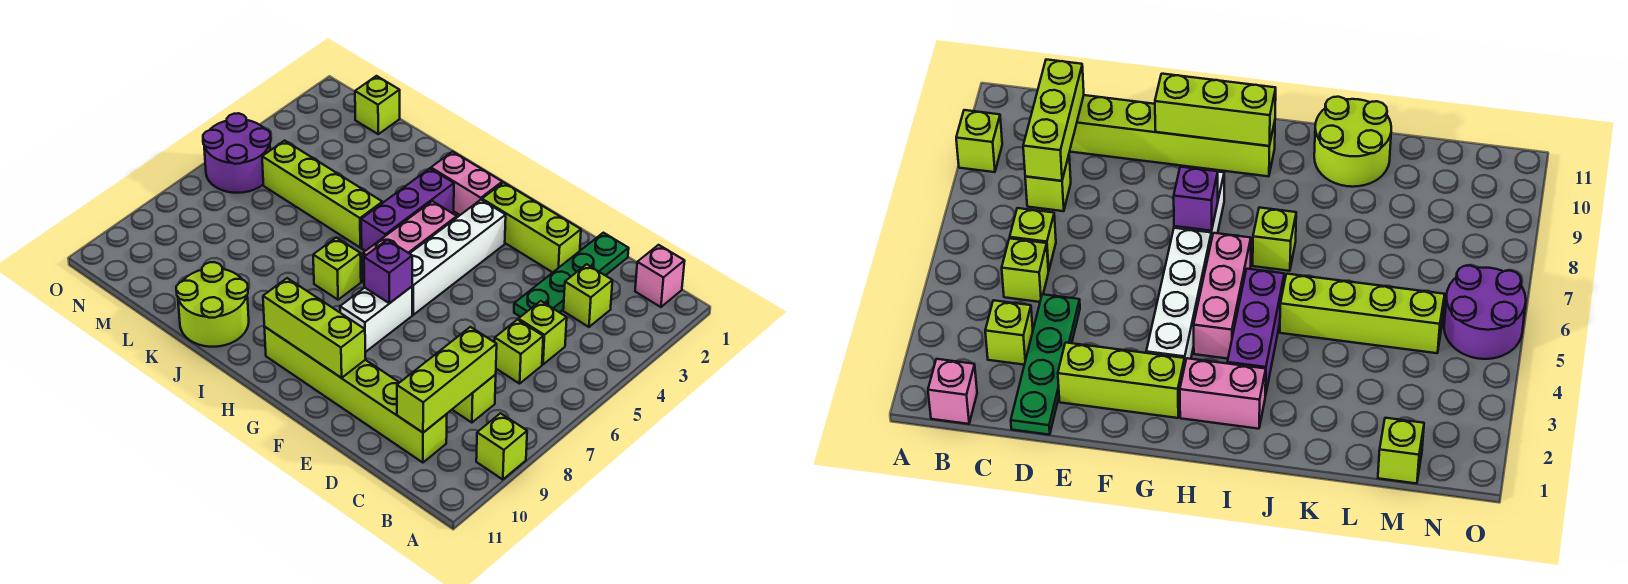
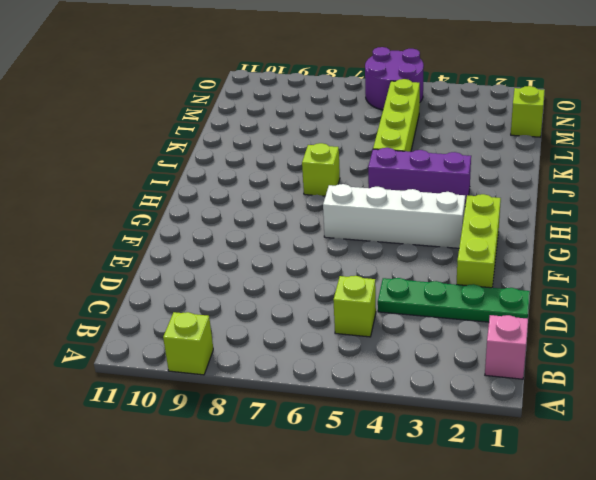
none -> lime 1x1 brick [563,264,613,327]
none -> lime 1x1 brick [495,320,543,384]
none -> lime 1x1 brick [452,375,496,423]

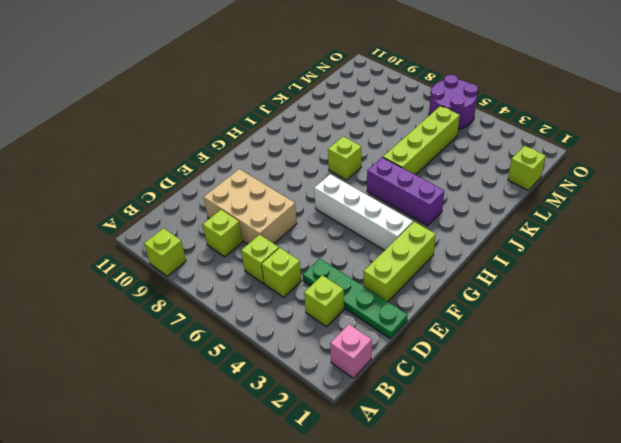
tan 2x3 brick [204,169,297,244] -> none
none -> lime 1x6 brick [264,327,447,463]
none -> white 1x2 brick [340,287,412,352]
none -> pink 1x2 brick [431,152,502,215]

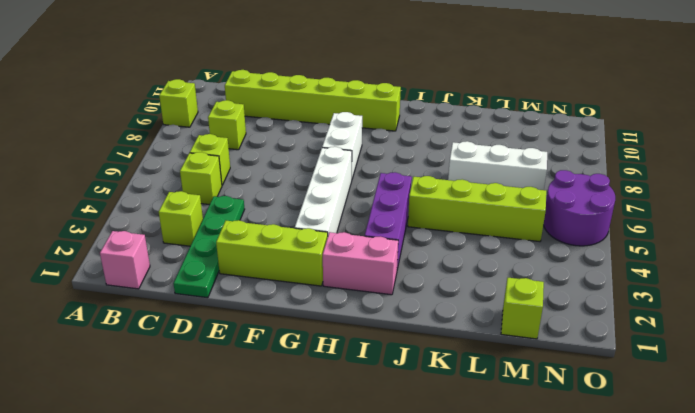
white 1x3 brick [448,141,547,190] -> none
none -> pink 1x3 brick [363,201,457,283]
none -> lime 1x1 brick [313,238,361,300]
none -> lime 2x2 round brick [176,262,249,347]

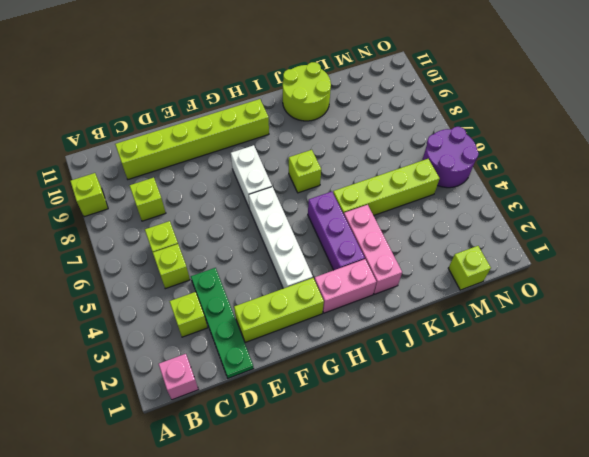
pink 1x3 brick [344,205,402,294] -> pink 1x3 brick moved to [363,201,457,283]
none -> lime 1x3 brick [397,327,497,433]
none -> lime 1x3 brick [263,278,366,378]
none -> purple 1x1 brick [364,240,412,303]

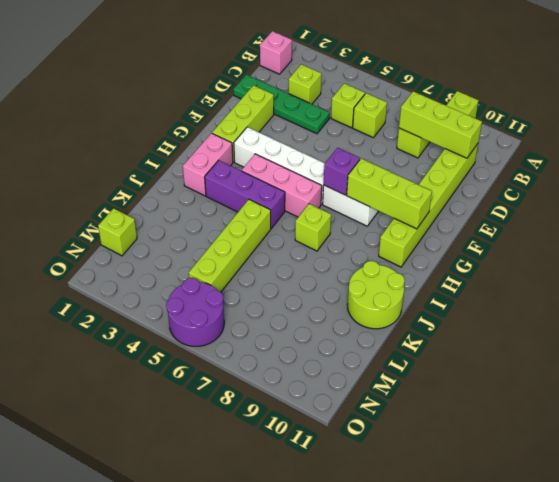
lime 1x3 brick [347,159,432,229] -> lime 1x3 brick turned to [263,278,366,378]

